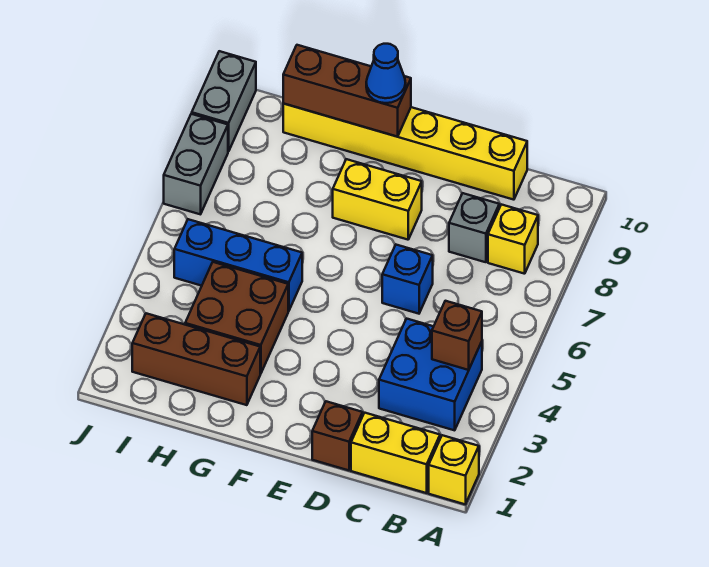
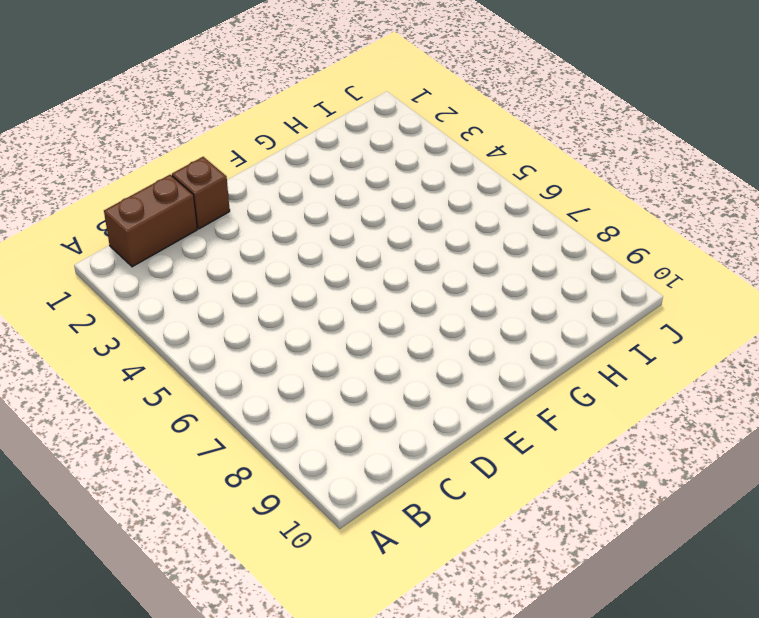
brown 1x2 brick [104,175,197,267] -> yellow 1x2 brick [351,413,440,493]
none -> yellow 1x1 brick [429,435,479,504]
none -> blue 2x2 brick [379,319,482,430]
none -> yellow 1x1 brick [488,205,538,274]

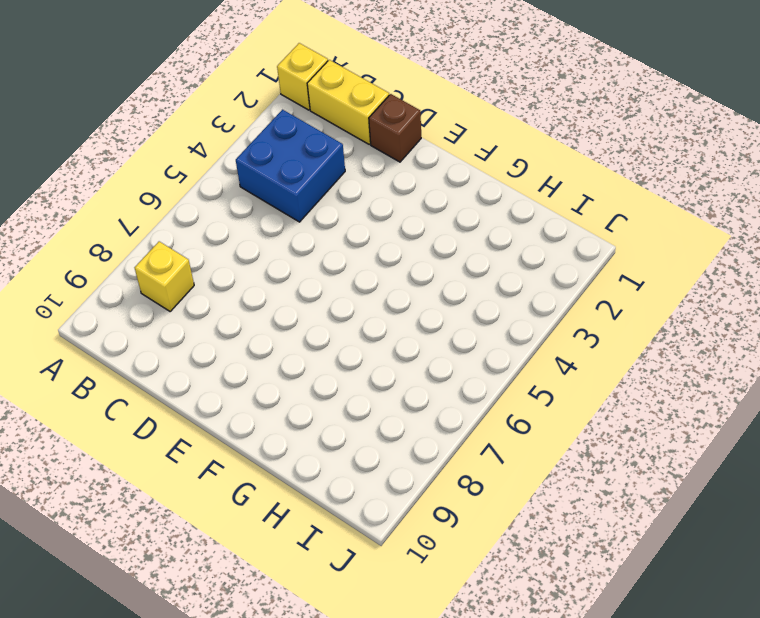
none -> grey 1x1 brick [449,193,499,262]
none -> yellow 1x6 brick [283,104,527,200]
none -> blue 1x1 brick [382,245,433,314]

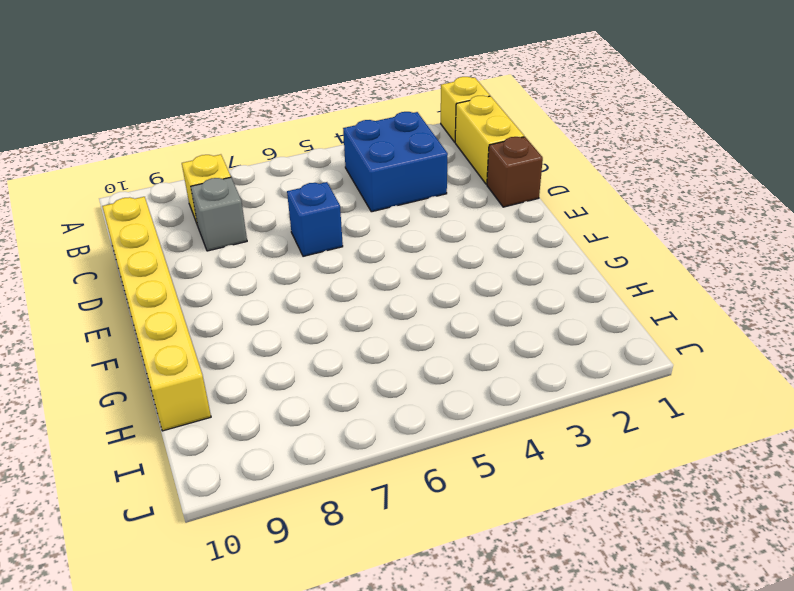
none -> yellow 1x2 brick [333,159,422,240]
none -> brown 1x3 brick [132,313,260,405]
none -> brown 2x2 brick [185,262,288,374]

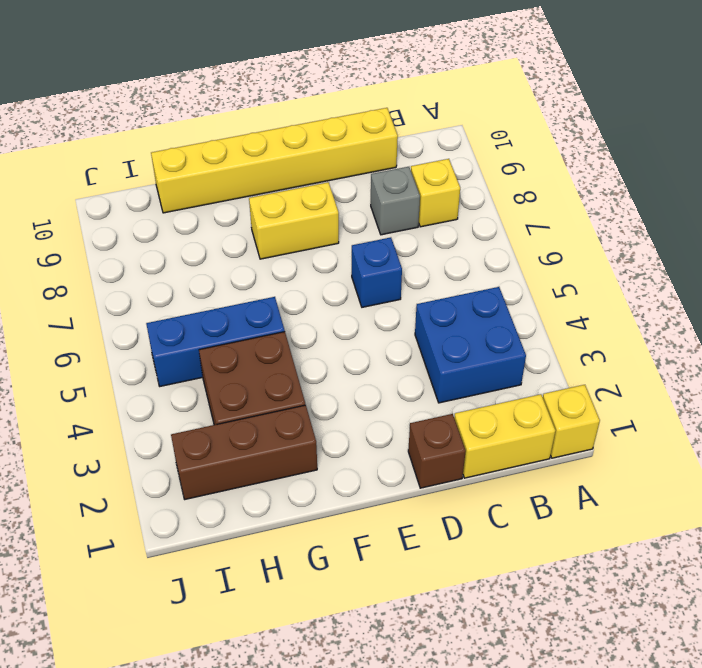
none -> grey 1x2 brick [164,114,228,214]
none -> grey 1x2 brick [192,51,256,152]
none -> brown 1x1 brick [432,301,482,370]

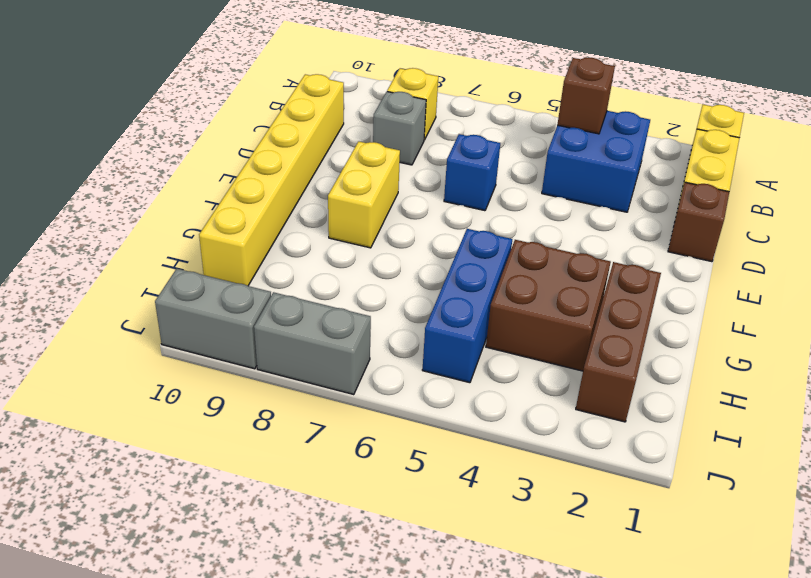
none -> brown 1x3 brick [283,45,411,137]
none -> blue 1x1 cone [366,44,406,103]

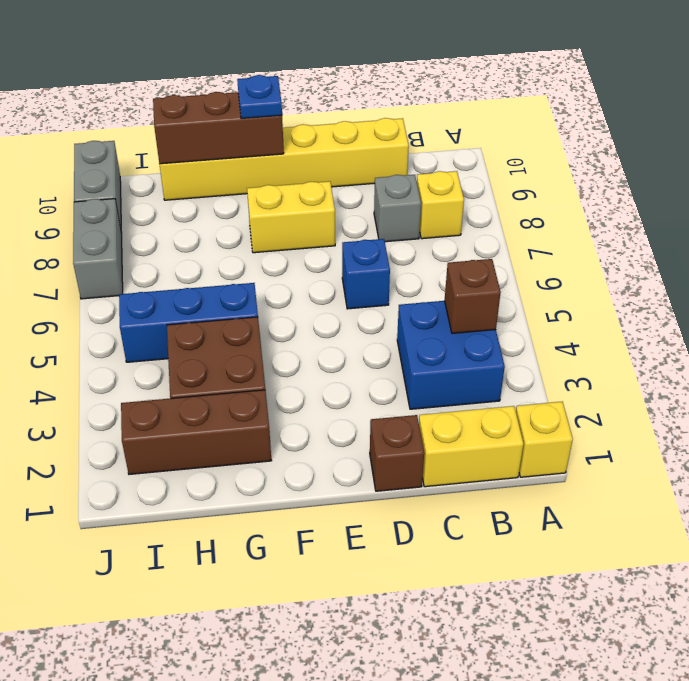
blue 1x1 plate [237,75,282,118] -> blue 1x1 cone [366,44,406,103]

